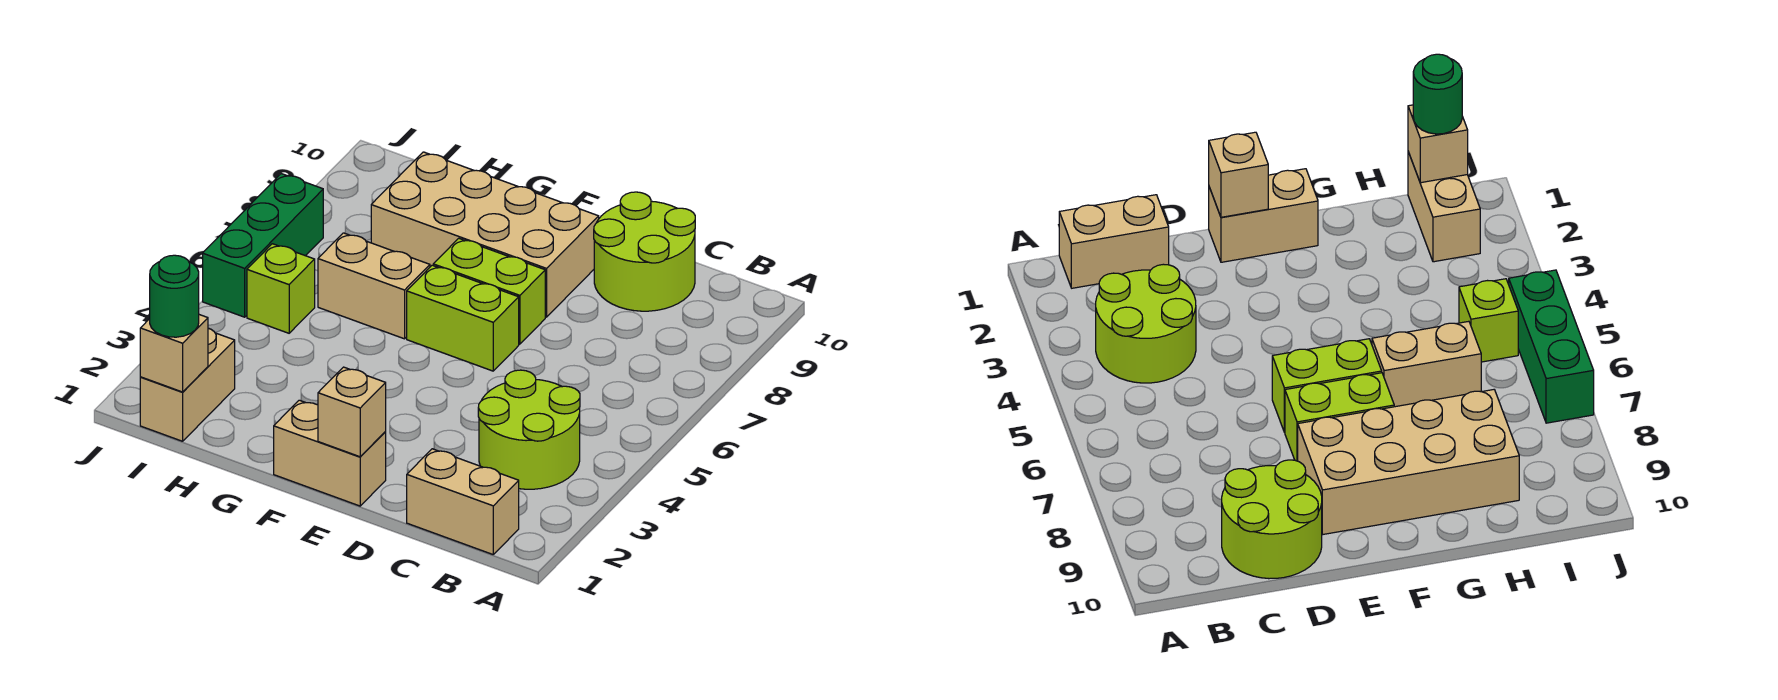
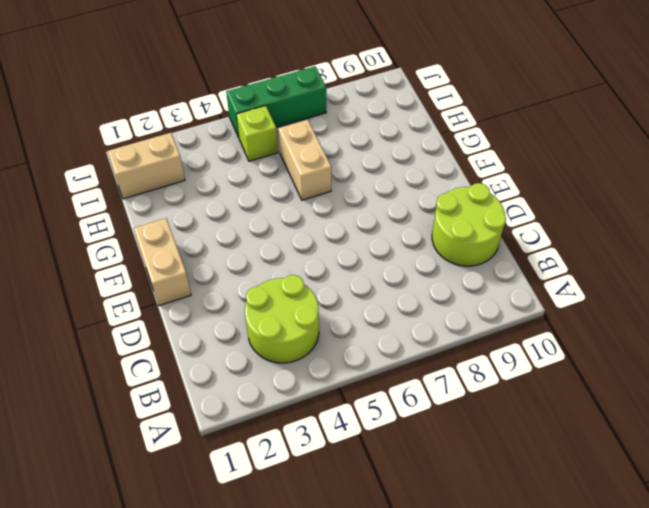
none -> tan 1x2 brick [407,449,519,554]
none -> lime 1x2 brick [407,265,519,371]
none -> lime 1x2 brick [433,238,545,344]

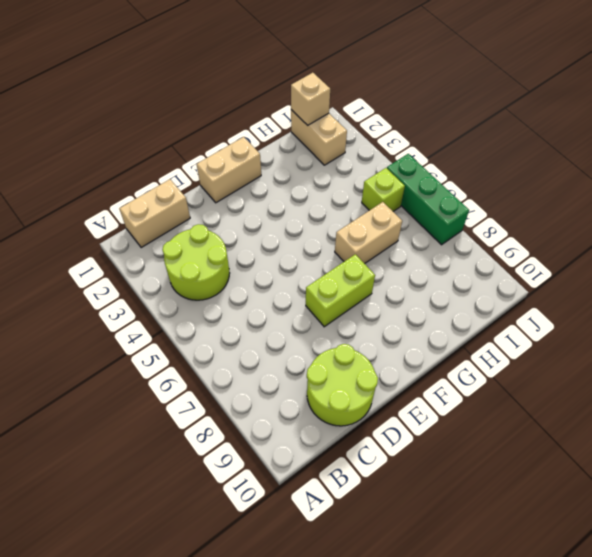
none -> lime 1x2 brick [407,265,519,371]
none -> tan 2x4 brick [371,152,599,317]
none -> tan 1x1 brick [318,367,386,457]

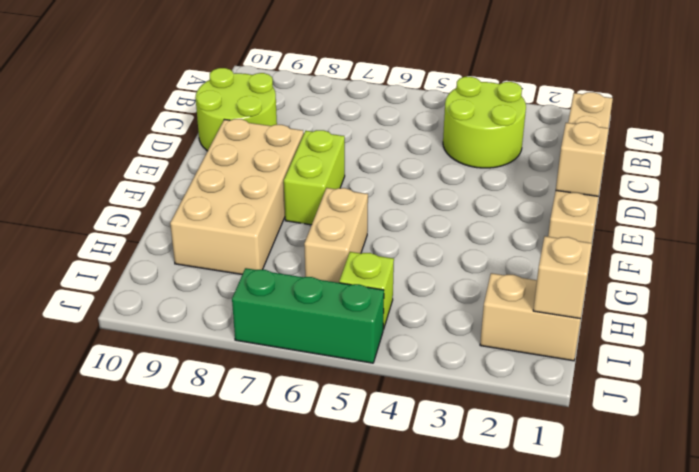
none -> lime 1x2 brick [407,265,519,371]
none -> green 1x1 round brick [150,255,199,337]

